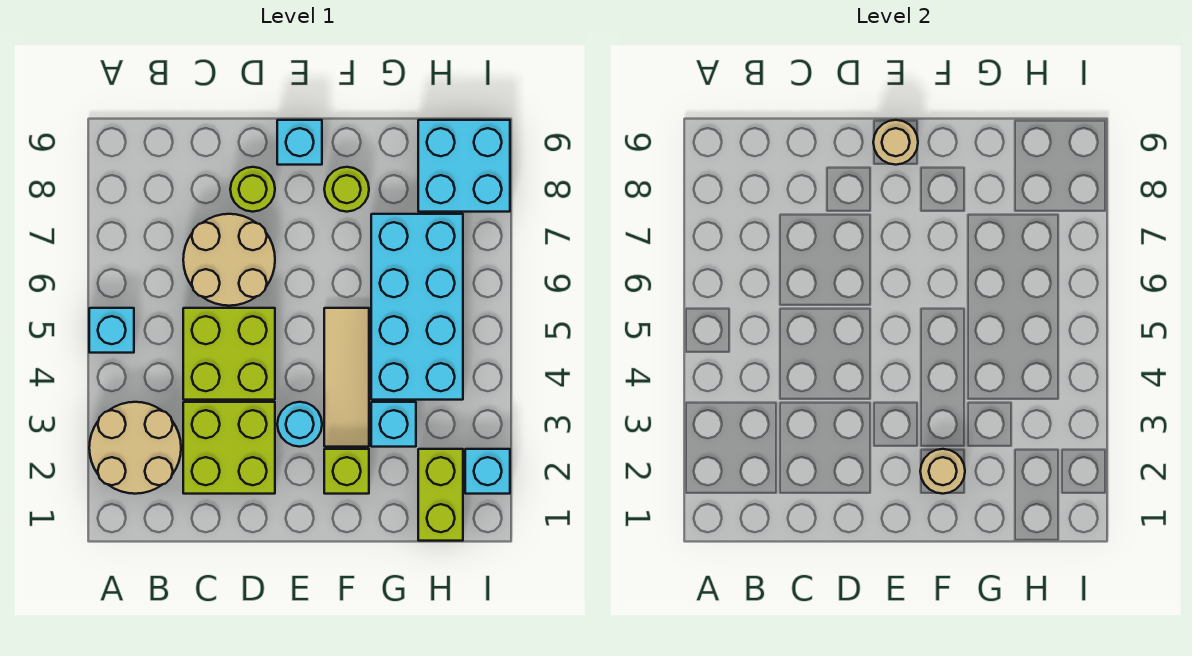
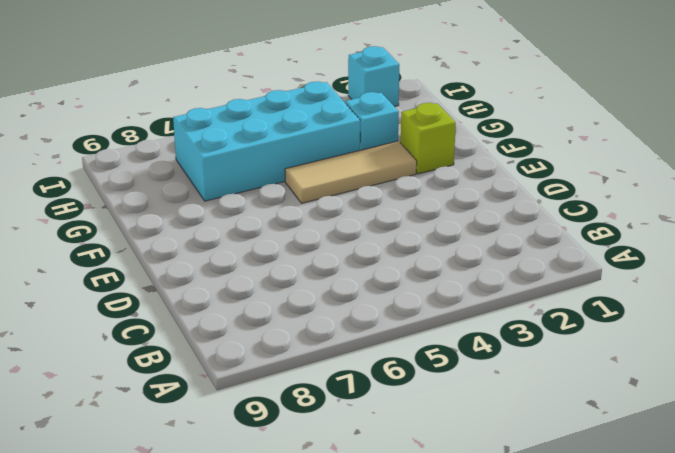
none -> tan 2x2 round brick [89,402,181,494]
none -> cyan 1x1 brick [89,308,134,353]
none -> lime 2x2 brick [183,402,275,494]

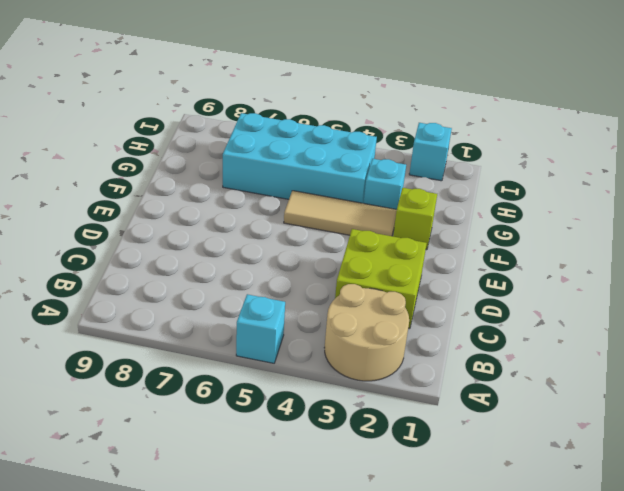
none -> lime 2x2 brick [183,308,275,400]
none -> tan 2x2 round brick [183,214,275,306]
none -> lime 1x1 round brick [230,167,275,212]

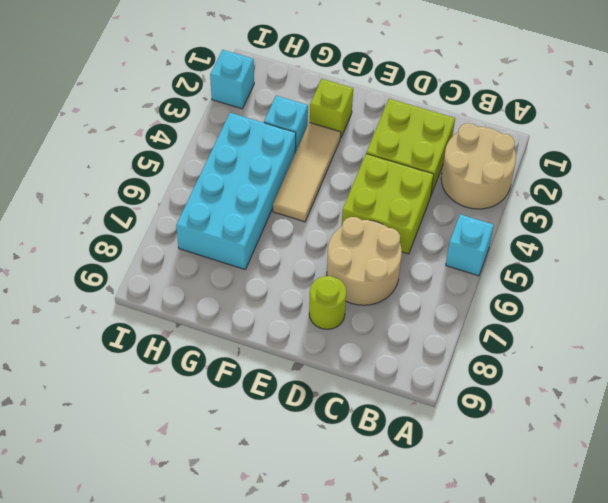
none -> cyan 1x1 round brick [277,402,322,447]
none -> cyan 1x1 brick [277,120,322,165]
none -> lime 1x1 round brick [324,167,369,212]

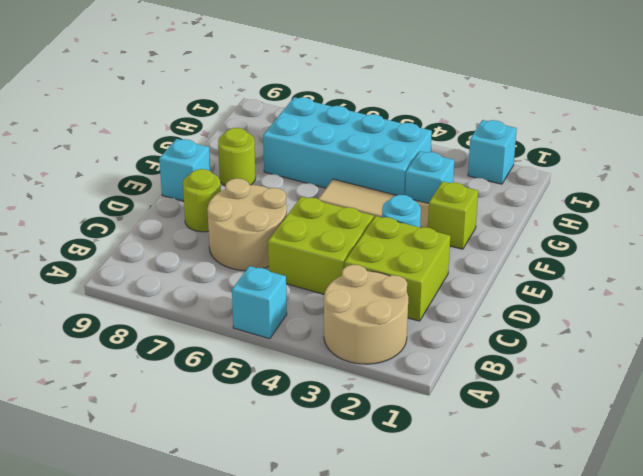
none -> lime 1x2 brick [418,449,463,541]
none -> cyan 2x2 brick [418,120,510,212]
none -> tan 1x1 round brick [873,120,918,165]

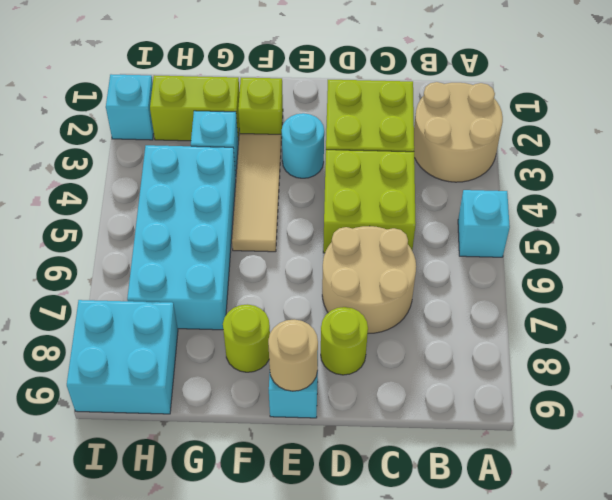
lime 1x2 brick [150,75,240,141] -> lime 1x2 brick turned to [418,449,463,541]
none -> tan 1x1 round brick [920,449,965,494]

